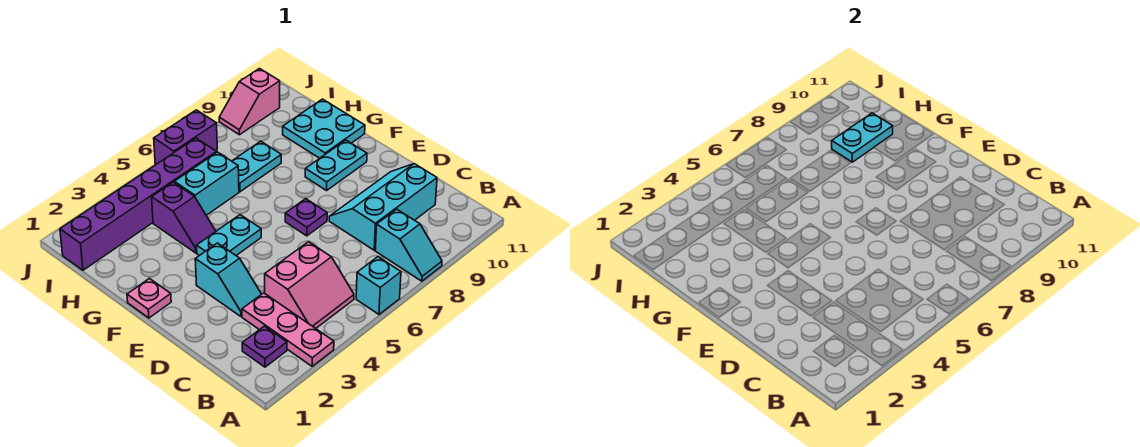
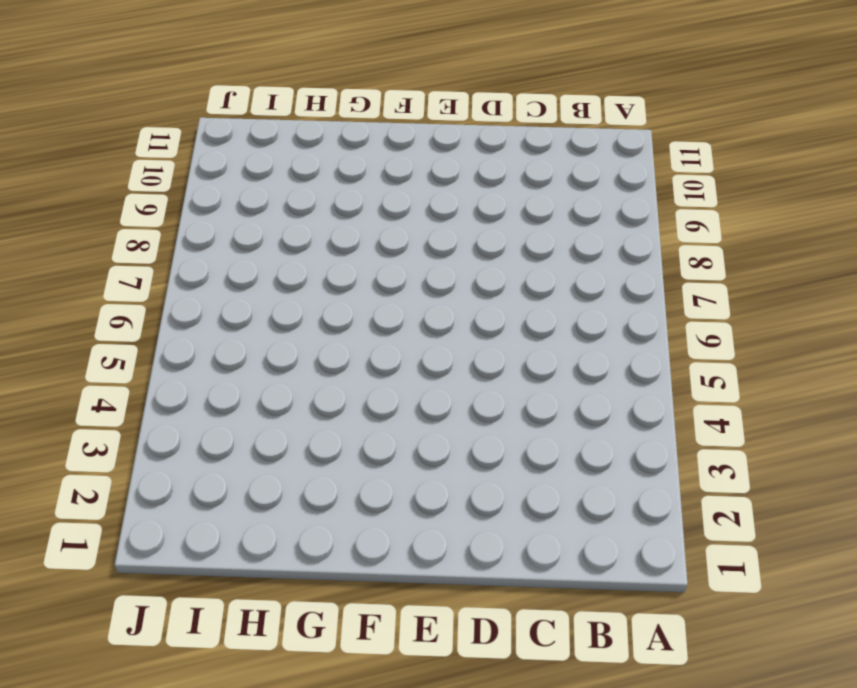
none -> pink 1x3 plate [242,293,334,366]
none -> cyan 1x1 brick [356,257,401,314]
none -> cyan 1x2 slope [375,209,442,281]

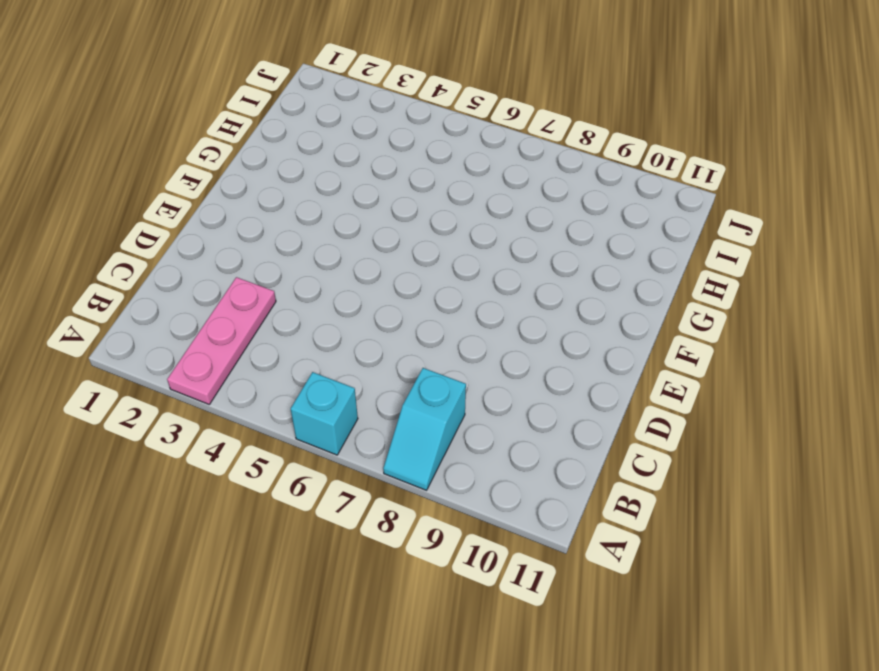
none -> purple 1x1 plate [242,326,287,367]
none -> pink 2x2 slope [265,242,354,328]
none -> cyan 2x3 slope [329,164,437,250]

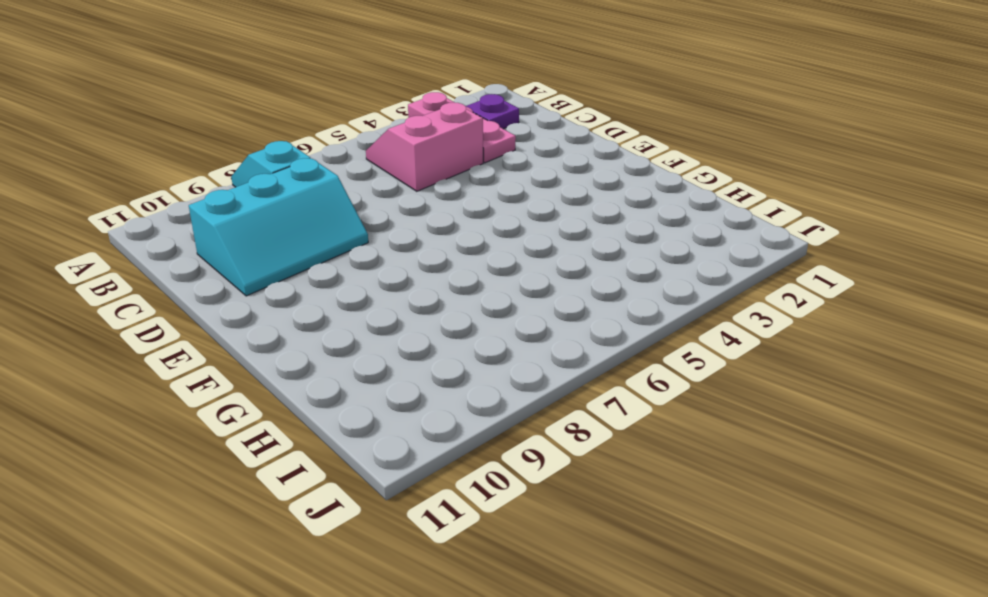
none -> cyan 1x1 brick [356,257,401,314]
none -> cyan 1x2 slope [195,243,261,317]
none -> purple 1x1 plate [285,199,327,236]

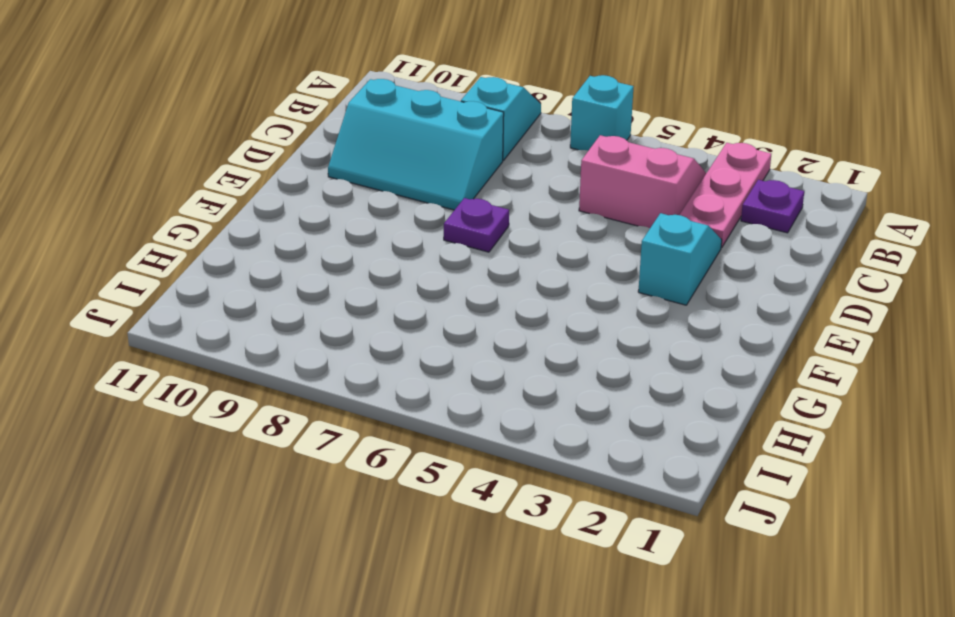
none -> pink 1x1 plate [127,279,171,318]
none -> cyan 1x2 plate [197,215,261,256]
none -> cyan 1x2 plate [305,140,367,190]

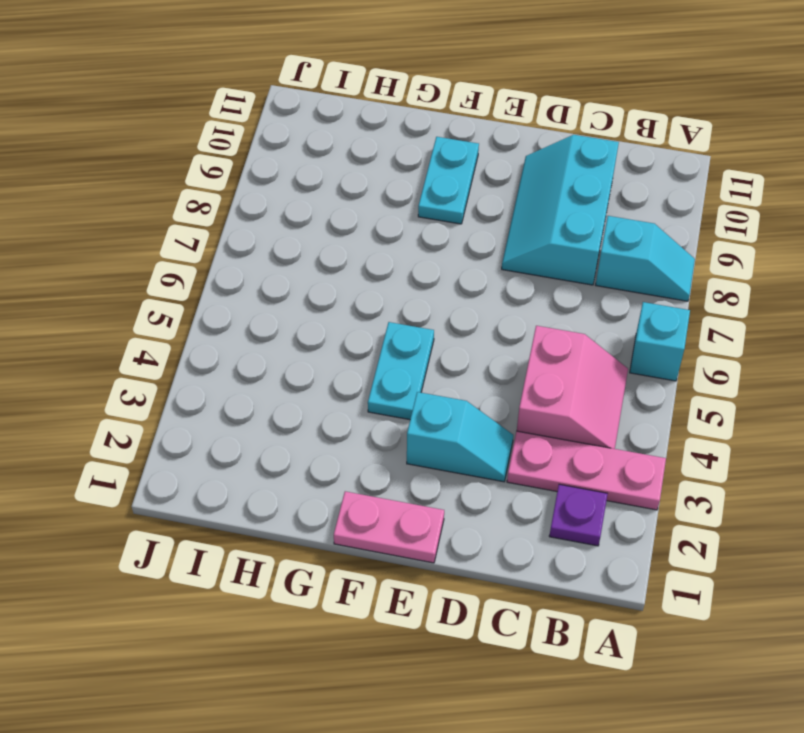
pink 1x2 plate [334,491,444,563] -> pink 1x1 plate [127,279,171,318]
none -> purple 1x1 plate [285,199,327,236]
none -> purple 1x2 slope [152,182,216,253]
none -> cyan 2x2 plate [283,99,365,158]

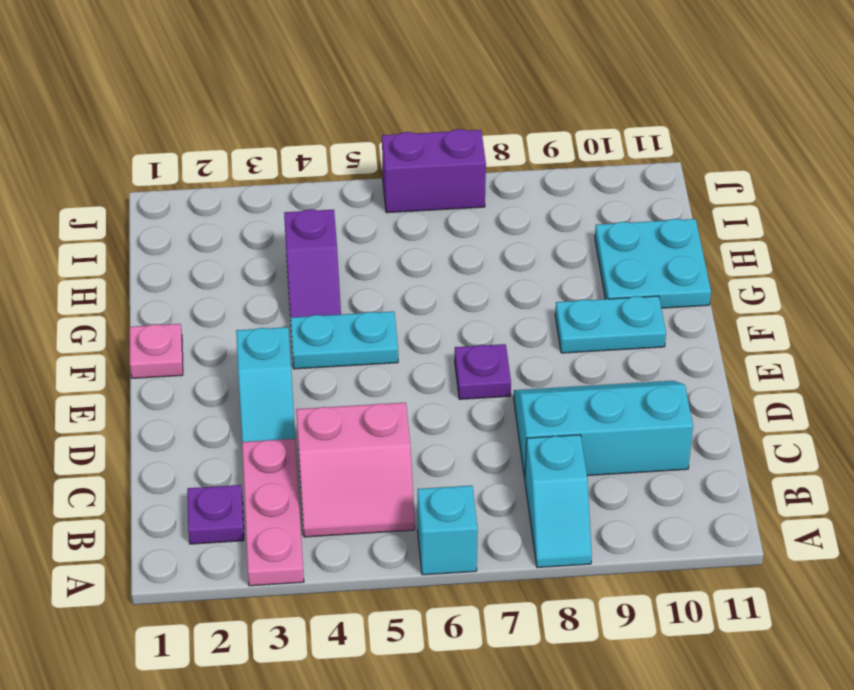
none -> cyan 1x2 brick [174,152,239,215]
none -> cyan 1x2 plate [232,141,281,192]
none -> purple 1x6 brick [60,138,217,270]

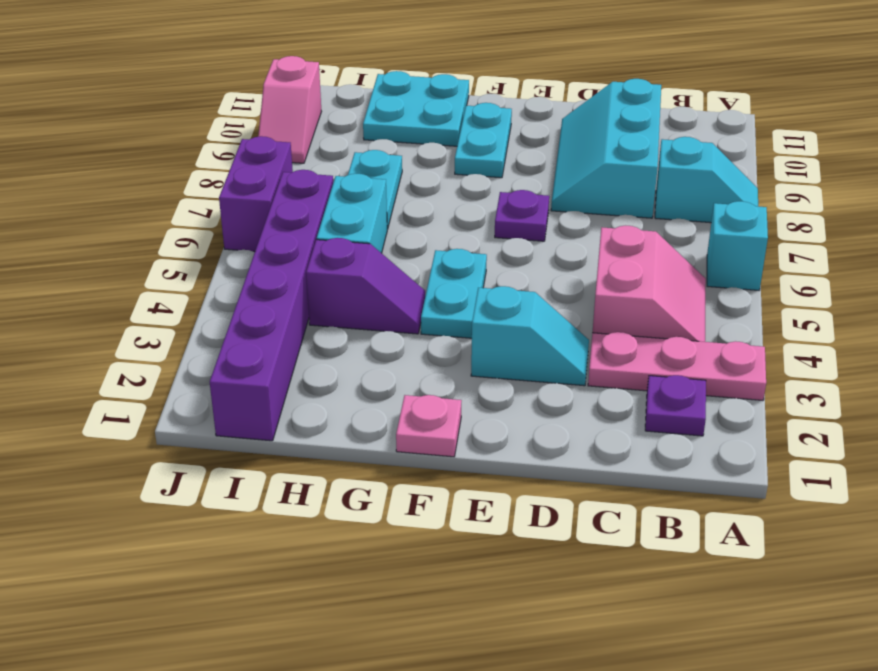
none -> cyan 1x2 plate [832,113,893,162]

